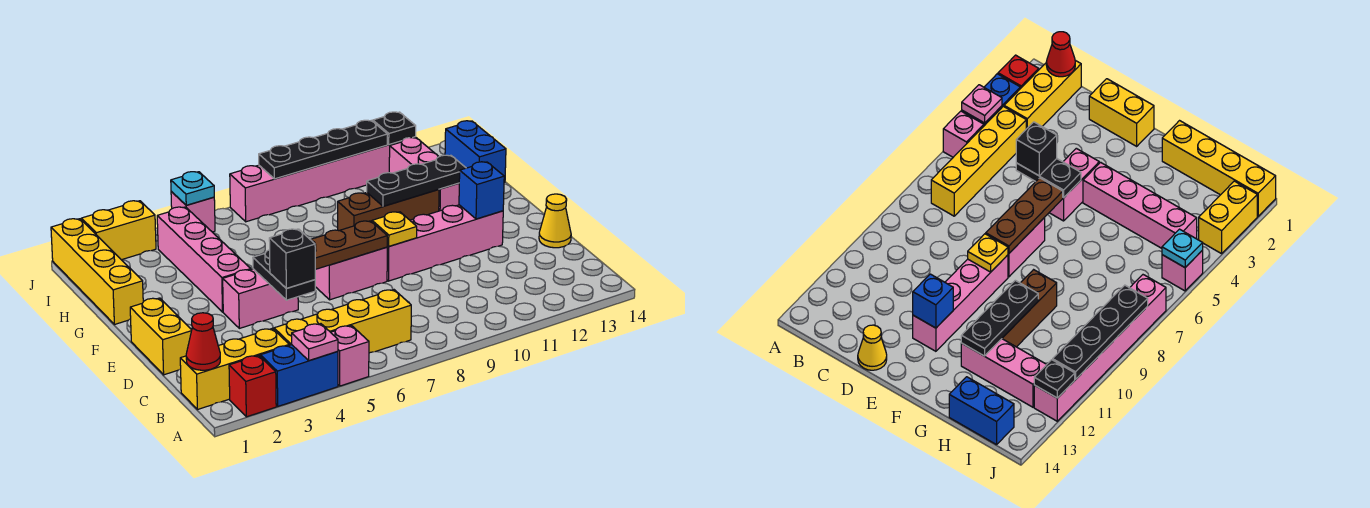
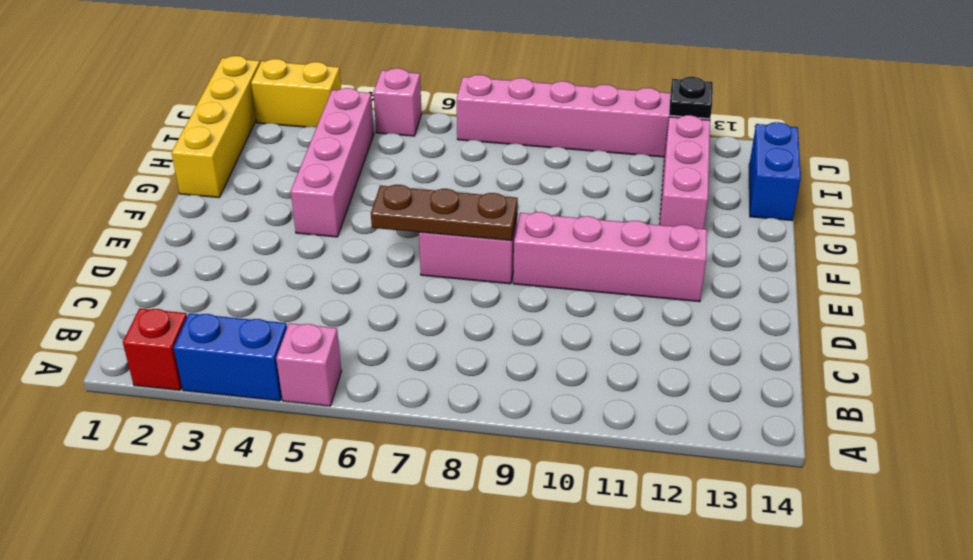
none -> yellow 1x3 brick [180,328,289,410]
none -> yellow 1x4 brick [274,290,411,353]
none -> yellow 1x2 brick [130,298,192,375]

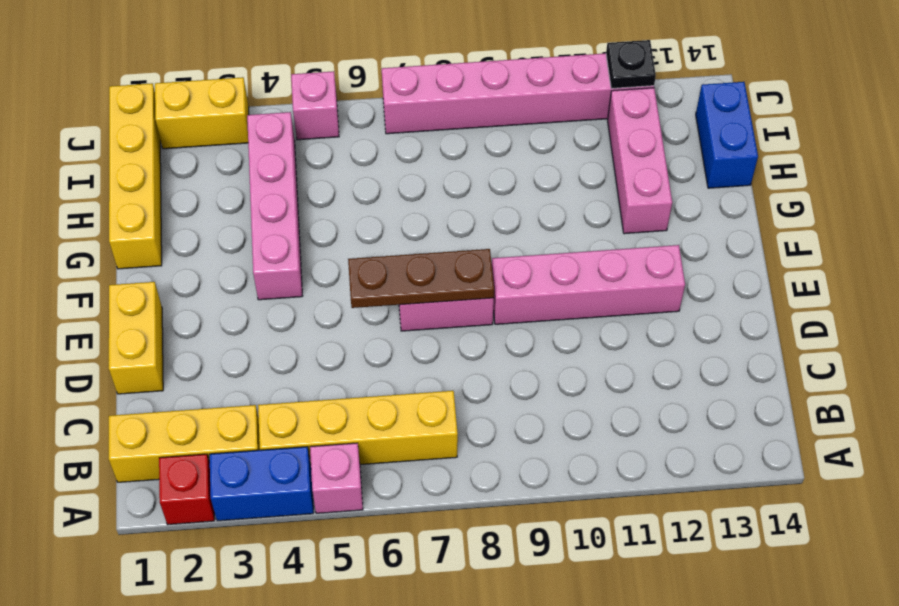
none -> yellow 1x1 cone [539,194,571,248]
none -> pink 1x2 brick [223,269,298,328]
none -> brown 1x3 brick [338,189,439,231]

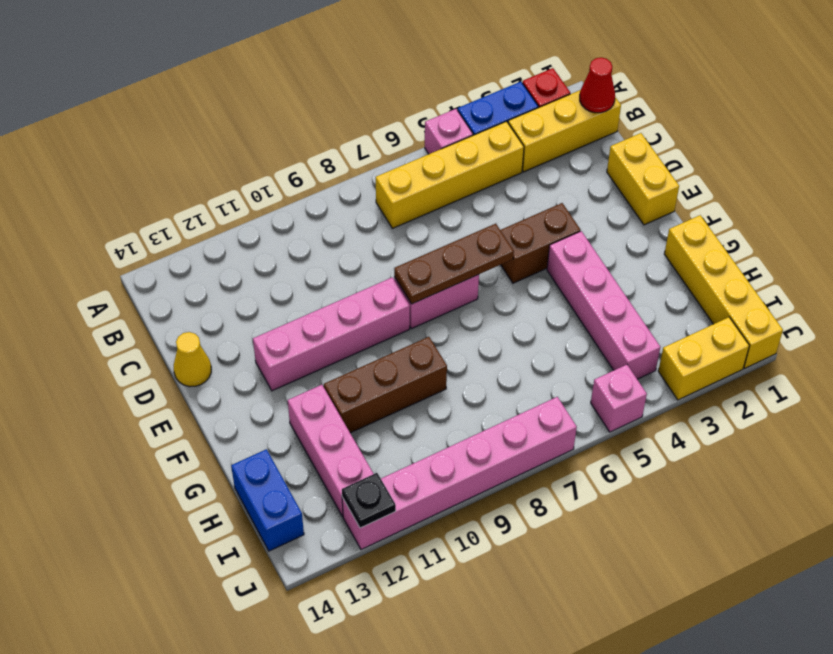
brown 1x2 brick [501,203,580,283] -> pink 1x2 brick [223,269,298,328]
none -> pink 1x1 plate [292,324,338,361]
none -> black 1x2 plate [253,250,315,300]
none -> yellow 1x1 plate [372,212,417,246]

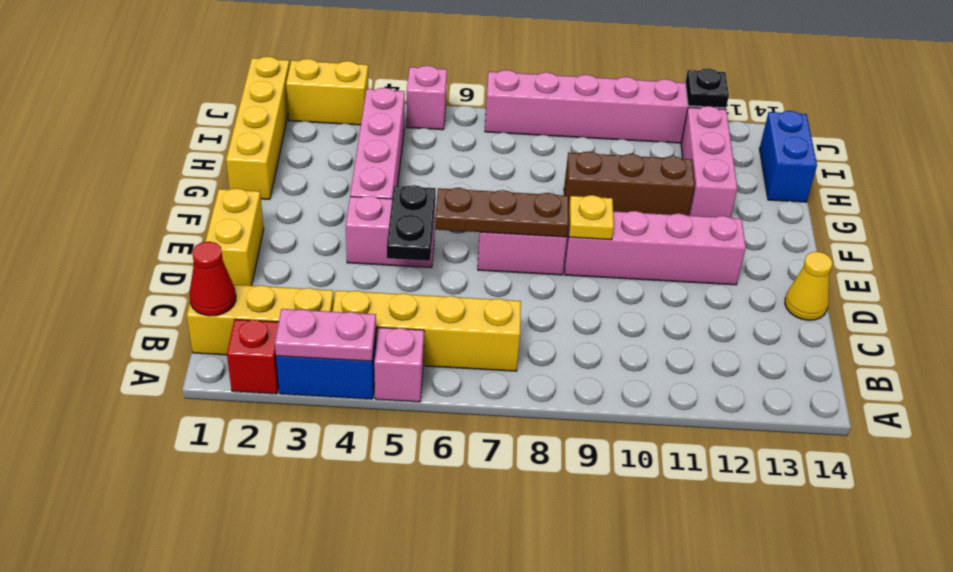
pink 1x2 plate [275,309,376,361] -> pink 1x1 plate [292,324,338,361]
none -> blue 1x1 brick [459,162,504,219]
none -> black 1x3 plate [367,155,466,206]
none -> cyan 1x1 plate [171,172,214,205]

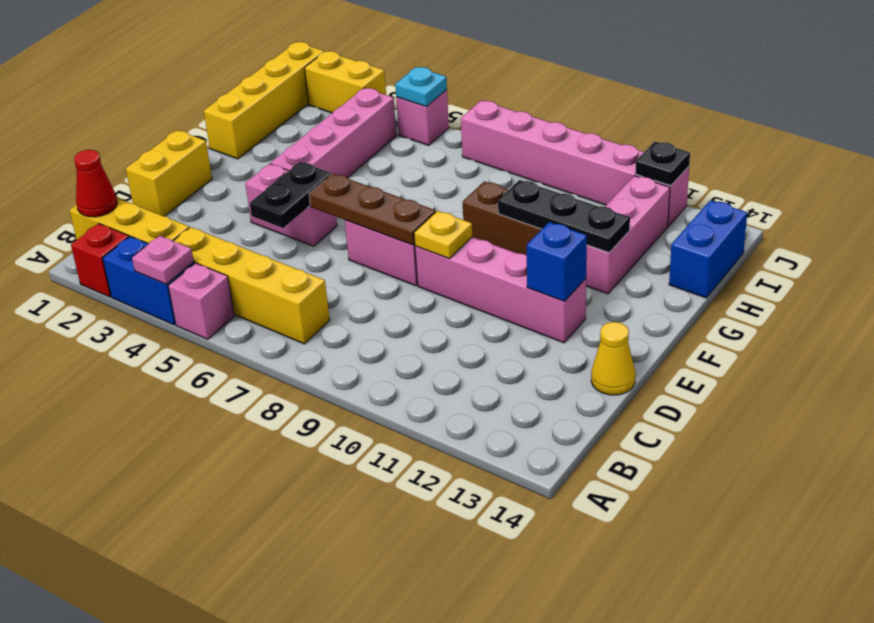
none -> black 1x4 plate [259,120,388,179]
none -> black 1x1 brick [269,229,315,288]

